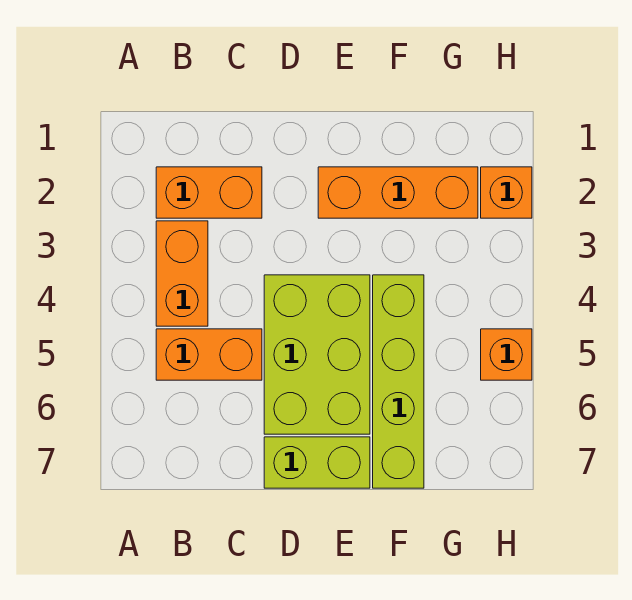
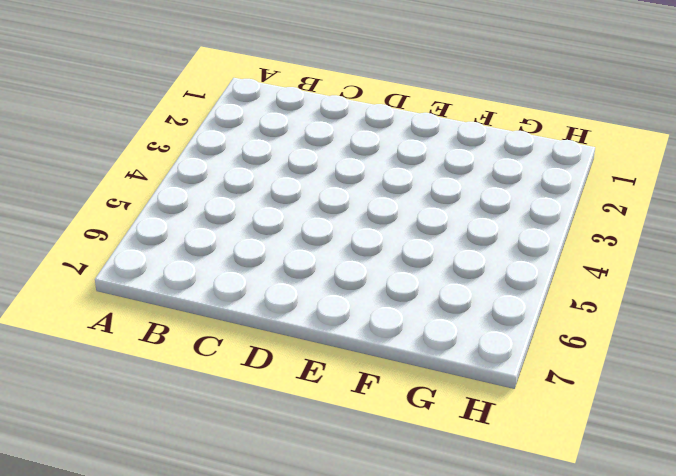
none -> orange 1x2 brick [156,167,262,218]
none -> orange 1x2 brick [156,221,208,326]

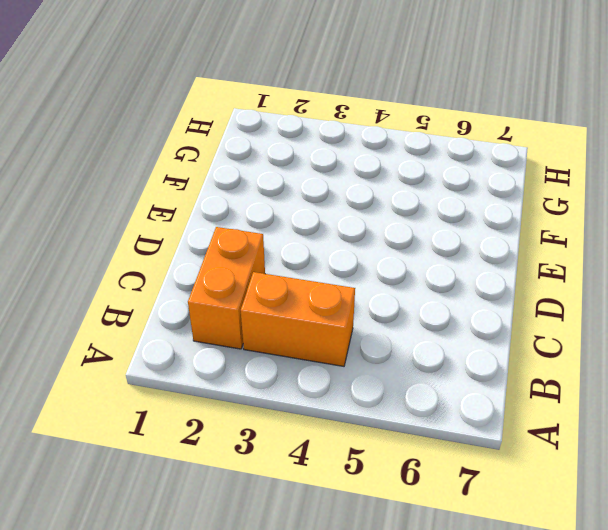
none -> orange 1x2 brick [156,329,262,380]
none -> lime 2x3 brick [264,275,370,434]

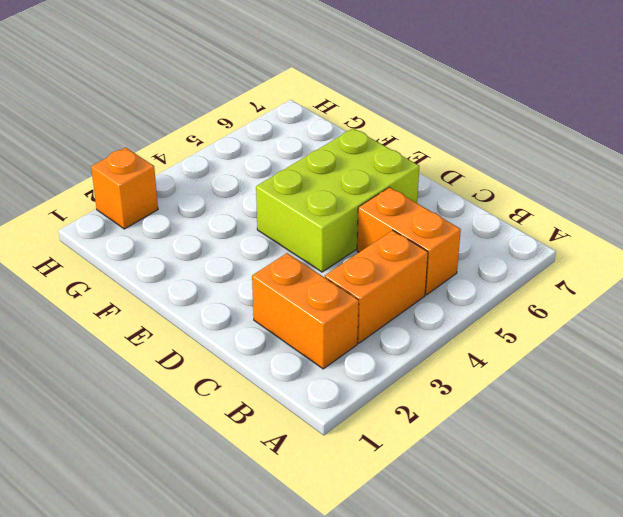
none -> lime 1x2 brick [264,437,370,488]
none -> orange 1x3 brick [318,167,478,218]

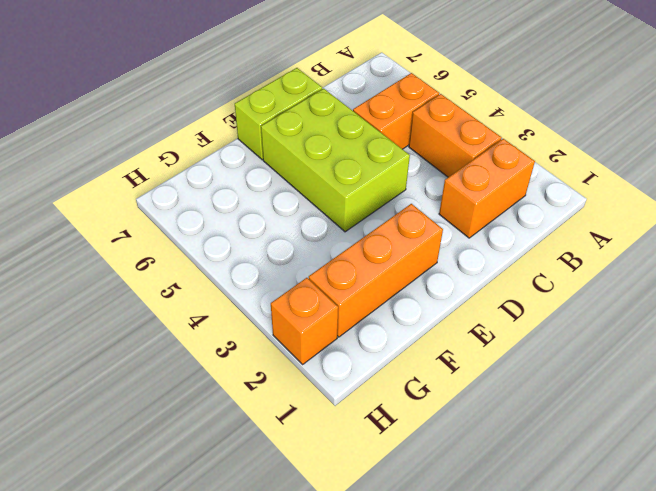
none -> lime 1x4 brick [373,275,424,488]
none -> orange 1x1 brick [481,329,532,380]

